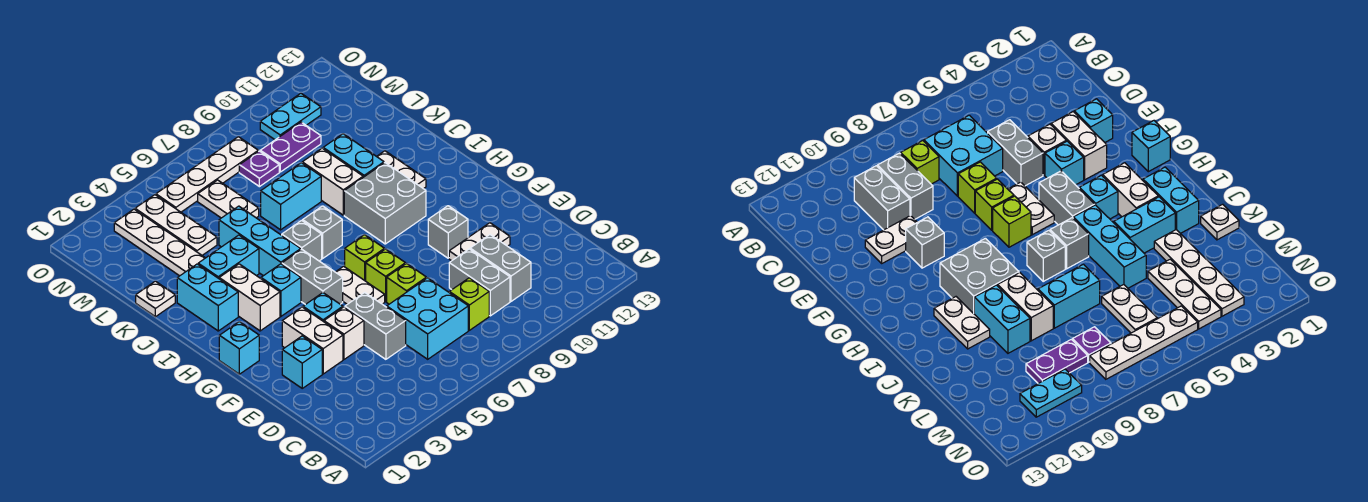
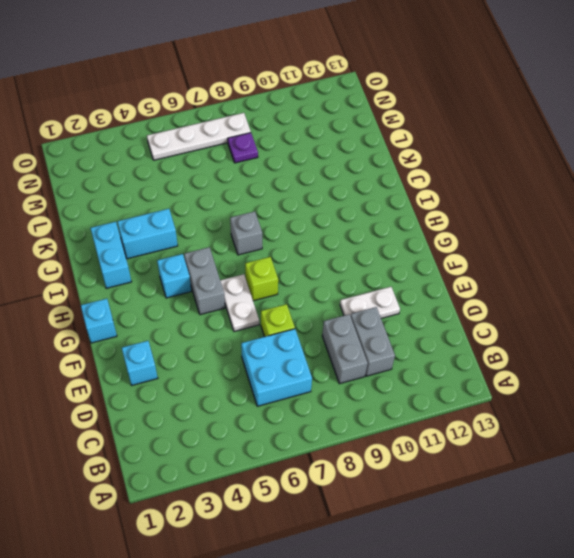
none -> lime 1x1 brick [449,278,489,330]
none -> grey 1x2 brick [345,293,406,359]
none -> white 1x2 brick [282,307,343,374]
none -> white 1x1 brick [324,307,364,359]

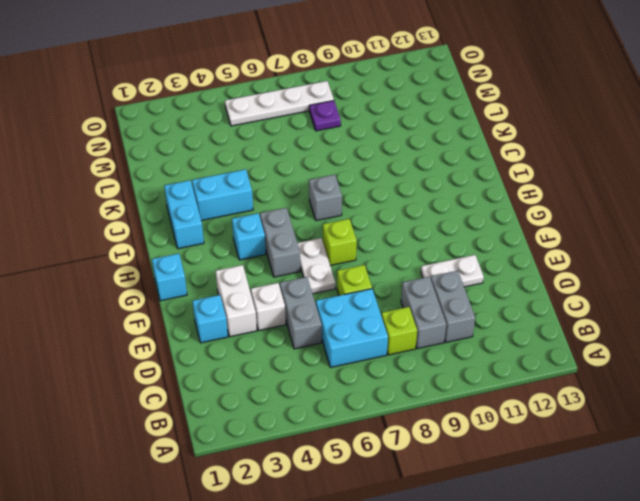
none -> cyan 1x1 brick [303,293,343,322]
none -> lime 1x1 brick [366,249,405,302]
none -> grey 1x1 brick [428,206,468,258]
none -> white 1x2 brick [219,264,280,331]

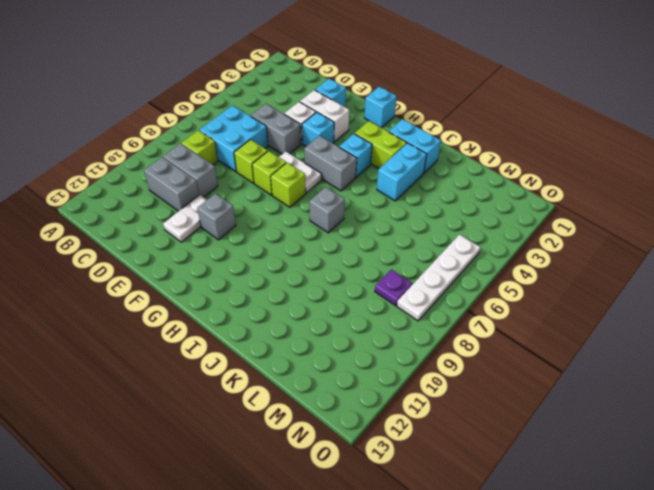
lime 1x2 brick [355,121,407,169] -> white 1x2 brick [219,264,280,331]
none -> grey 2x2 brick [344,163,426,244]
none -> cyan 1x3 brick [219,206,301,276]
none -> grey 1x1 brick [282,220,322,261]
none -> white 1x2 plate [377,151,426,189]

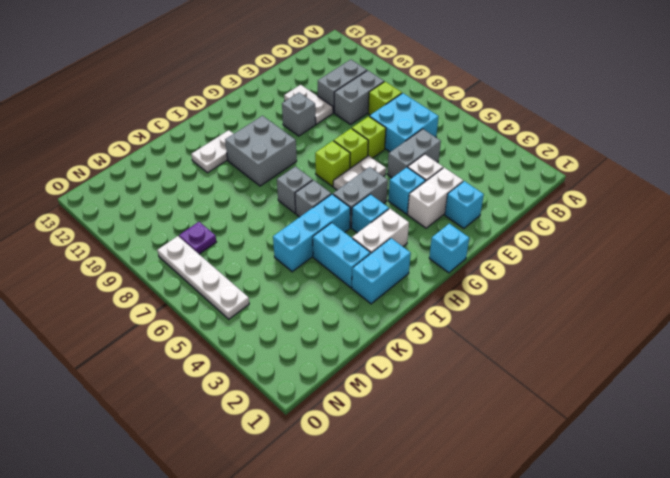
none -> white 1x2 brick [302,148,363,215]
none -> cyan 1x2 brick [323,134,384,177]
none -> white 1x1 plate [136,281,175,317]
none -> white 1x4 plate [114,209,205,276]

